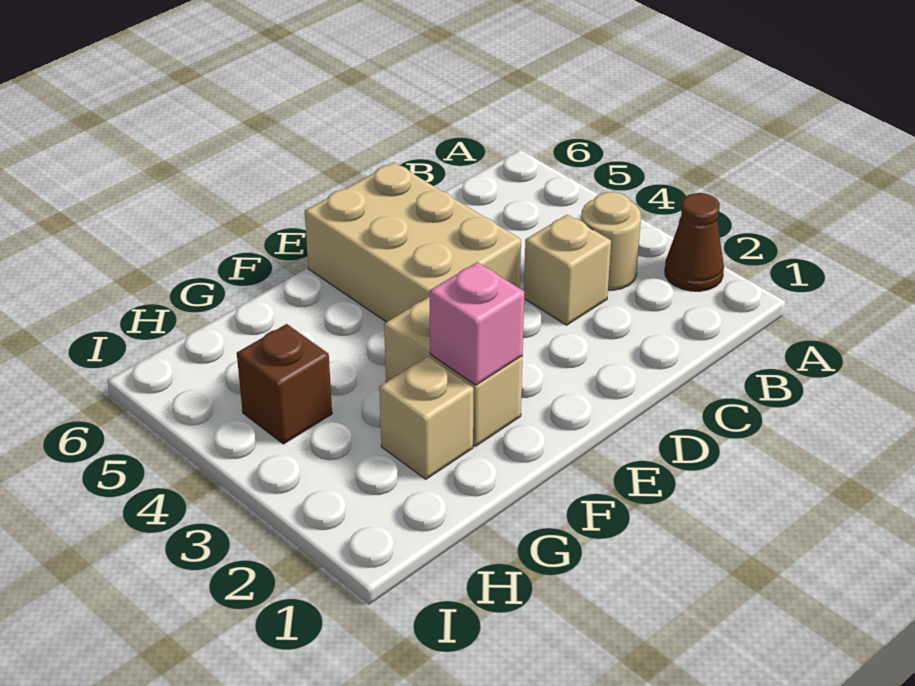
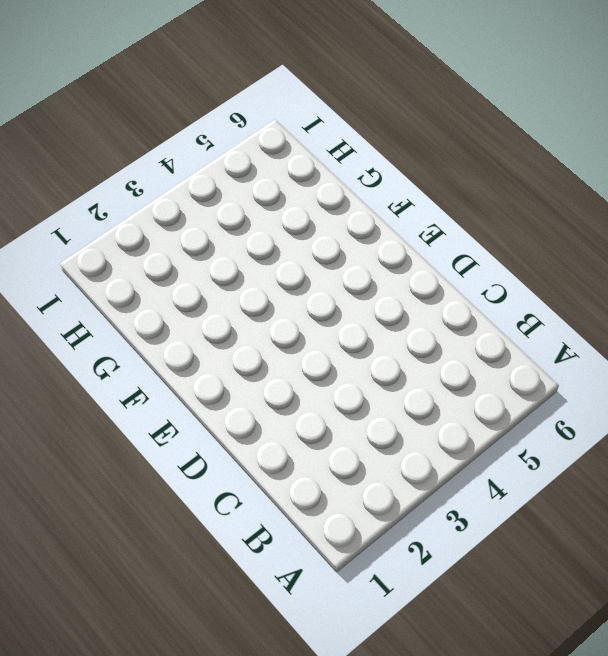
none -> brown 1x1 cone [665,193,724,291]
none -> tan 1x1 round brick [581,192,641,290]

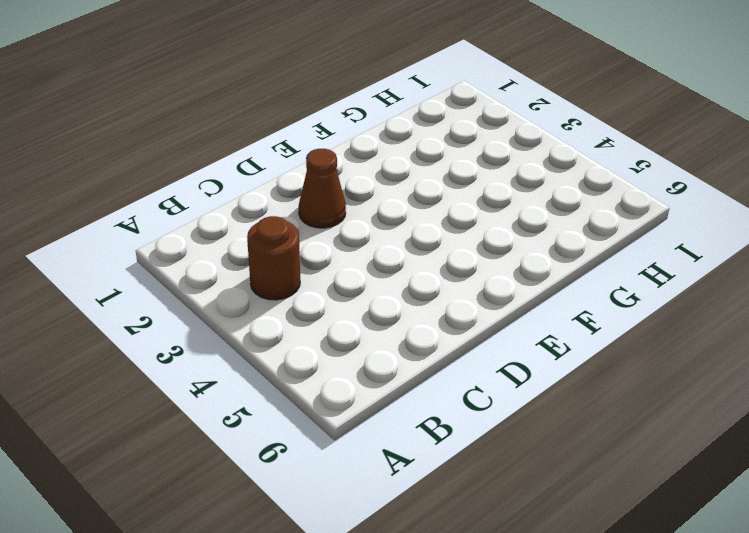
brown 1x1 round brick [247,216,300,300] -> tan 1x1 round brick [581,192,641,290]
brown 1x1 cone [299,149,346,228] -> brown 1x1 cone moved to [665,193,724,291]
none -> tan 1x1 brick [524,215,611,325]
none -> tan 2x3 brick [305,162,521,322]

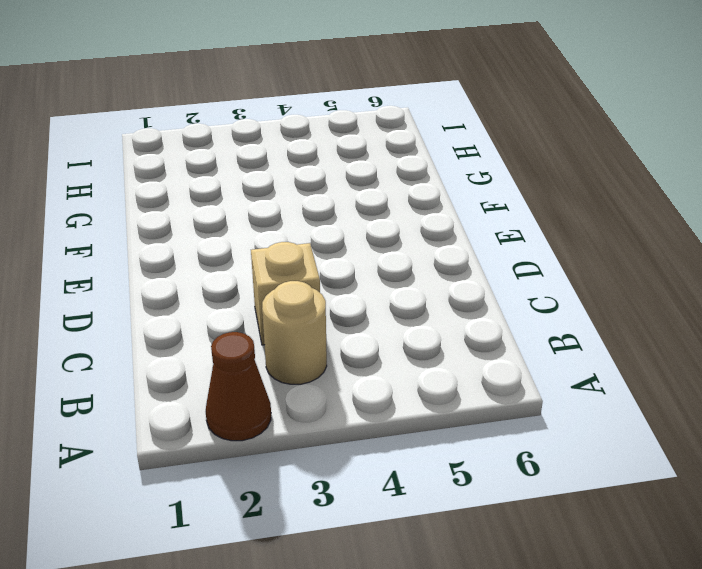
none -> tan 2x3 brick [305,162,521,322]
none -> tan 1x2 brick [384,297,523,446]

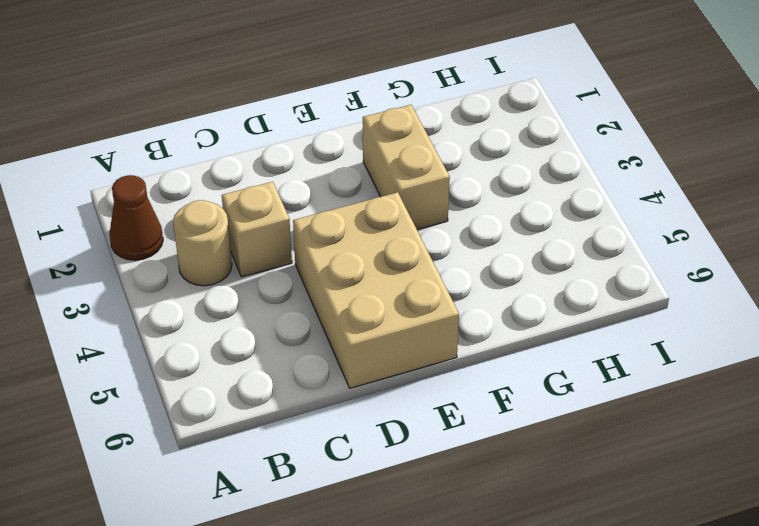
none -> tan 1x1 brick [379,357,473,479]
none -> brown 1x1 brick [237,324,332,444]

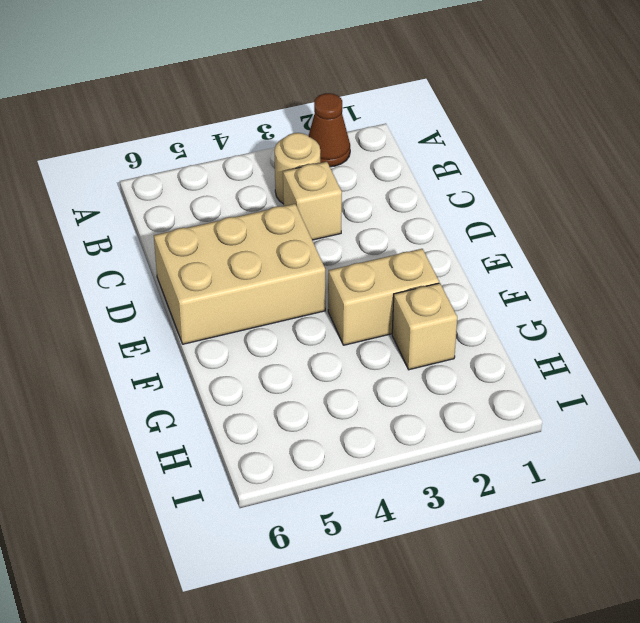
none -> brown 1x1 brick [237,324,332,444]
none -> pink 1x1 brick [429,262,524,385]

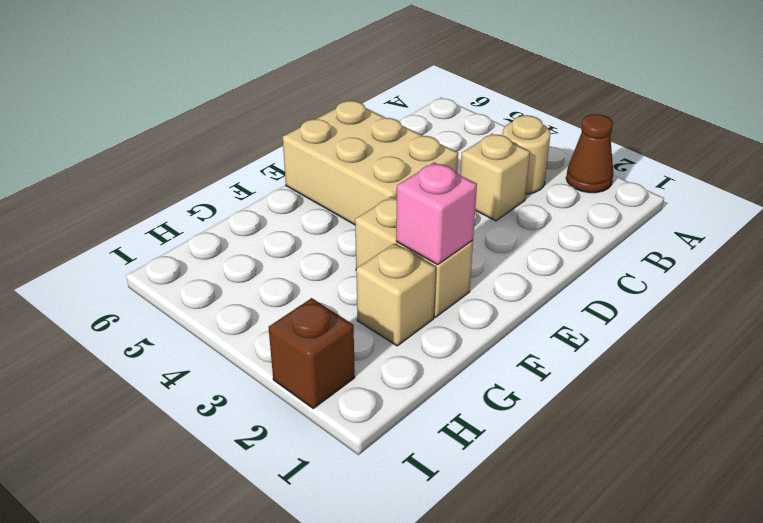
brown 1x1 brick [269,298,355,408] -> brown 1x1 brick moved to [237,324,332,444]

